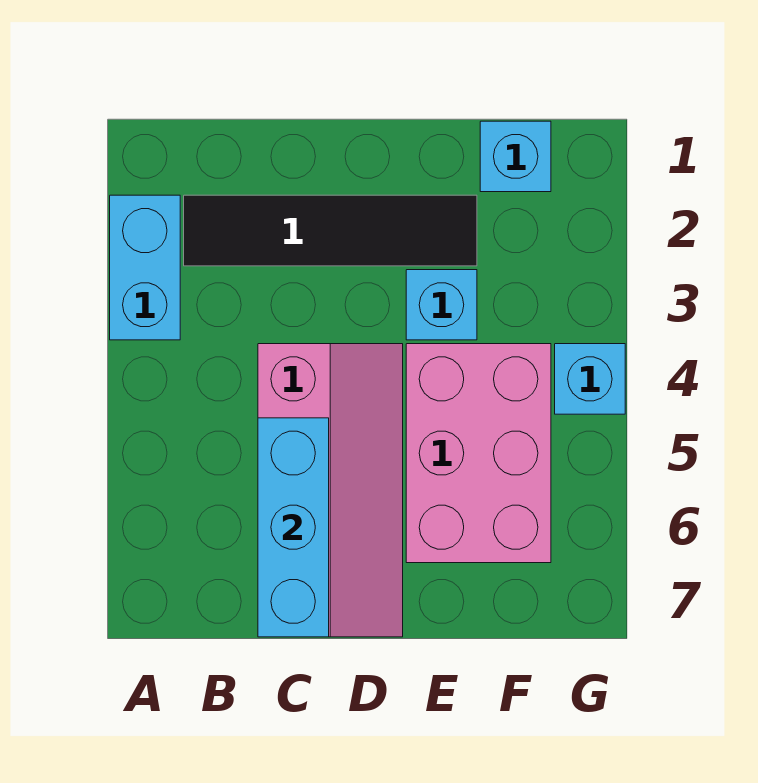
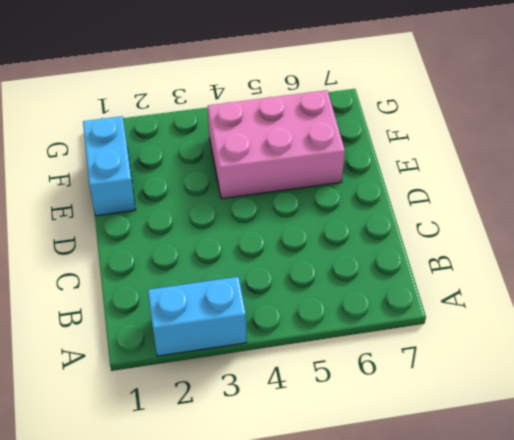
cyan 1x2 brick [83,116,136,216] -> cyan 1x1 brick [480,121,551,192]
none -> black 1x4 tile [184,195,477,266]
none -> pink 2x4 slope [258,344,403,637]

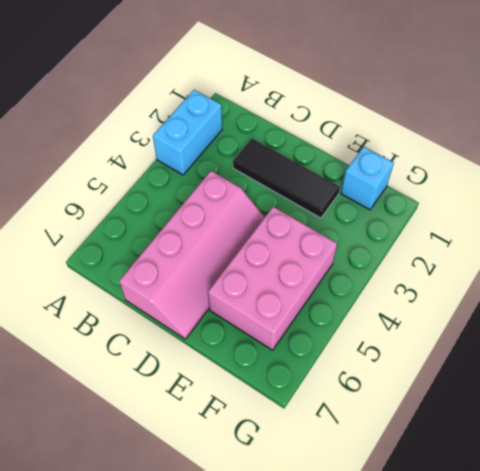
black 1x3 tile [233,138,340,218] -> black 1x4 tile [184,195,477,266]
none -> cyan 1x1 brick [406,270,477,340]
none -> cyan 1x1 brick [555,344,625,414]

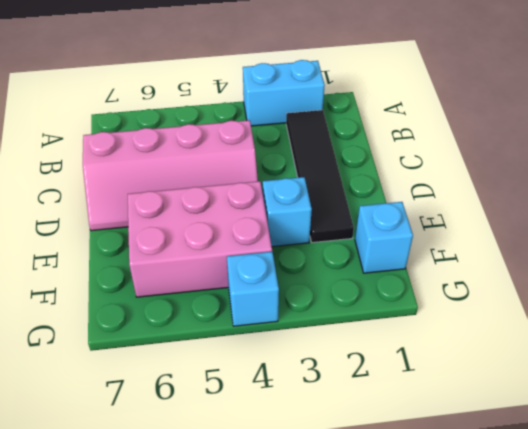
none -> cyan 1x3 brick [258,418,329,637]

